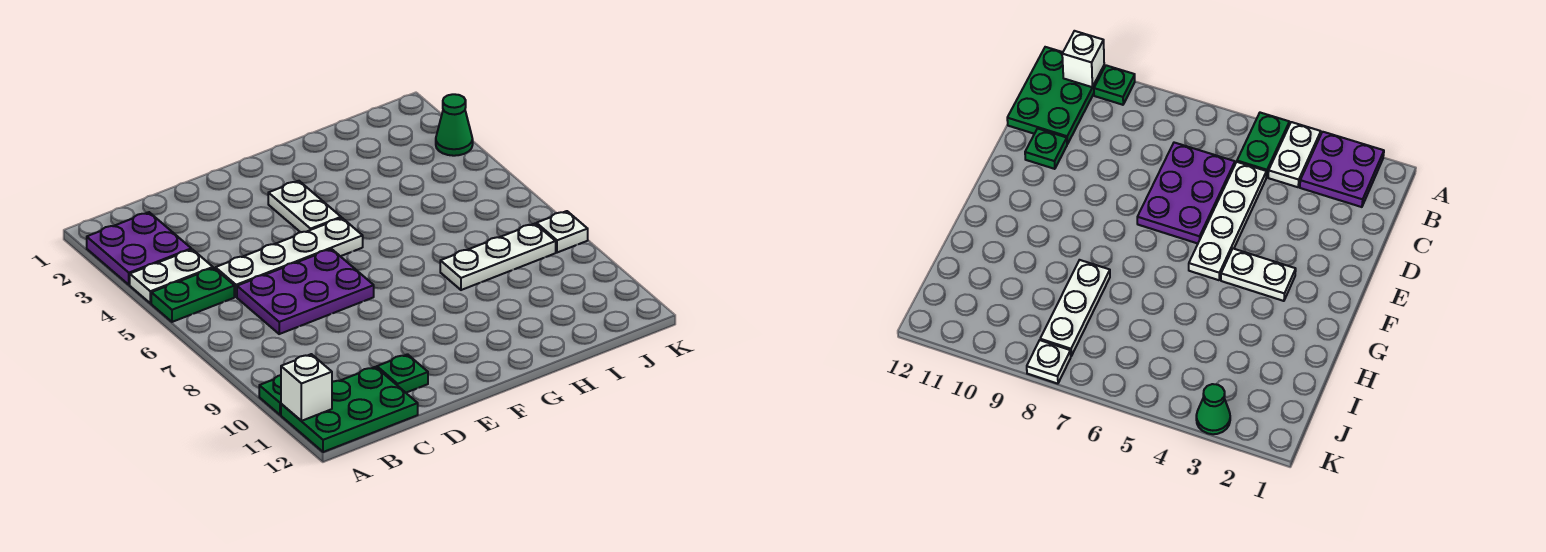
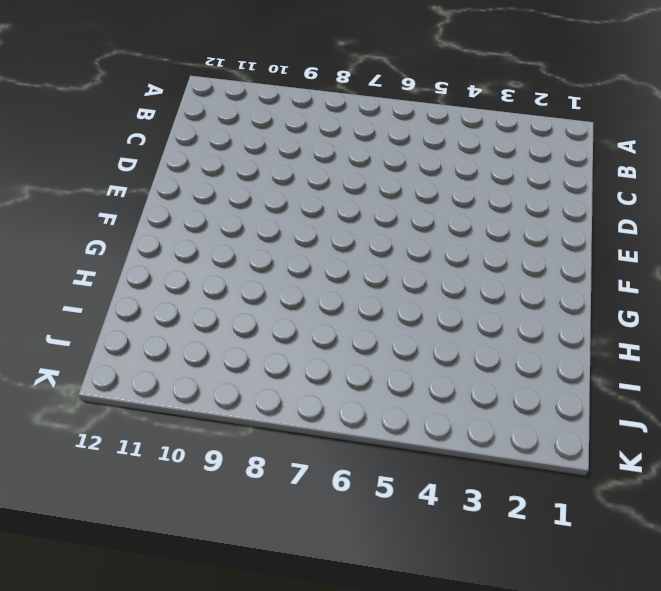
none -> purple 2x2 plate [87,212,191,285]
none -> white 1x2 plate [130,249,213,303]
none -> green 1x2 plate [151,268,234,322]

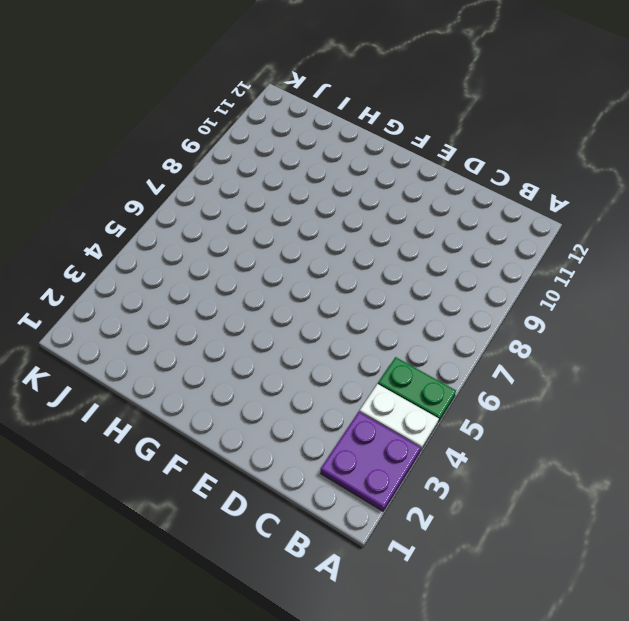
none -> green 1x1 plate [259,375,281,415]
none -> green 2x3 plate [281,367,418,452]
none -> white 1x4 plate [215,218,363,297]

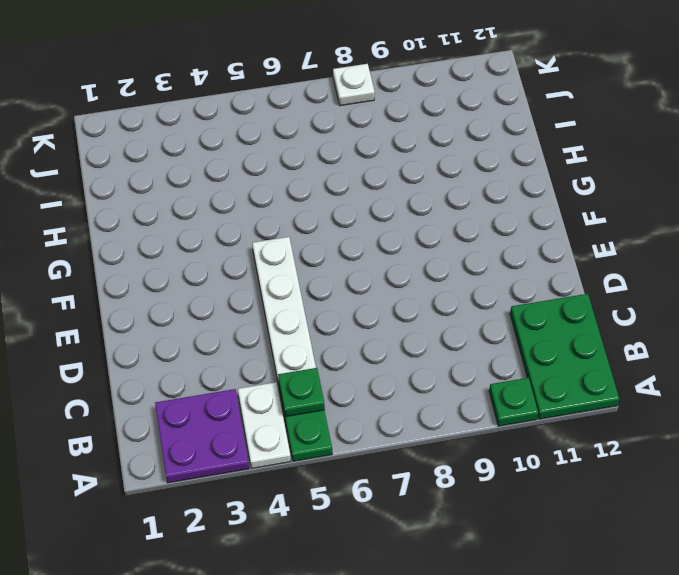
green 1x1 plate [278,368,325,417] -> green 1x1 plate moved to [377,354,428,393]
none -> purple 2x3 plate [237,249,374,334]
none -> white 1x2 plate [268,181,341,232]
none -> white 1x3 plate [440,224,556,290]

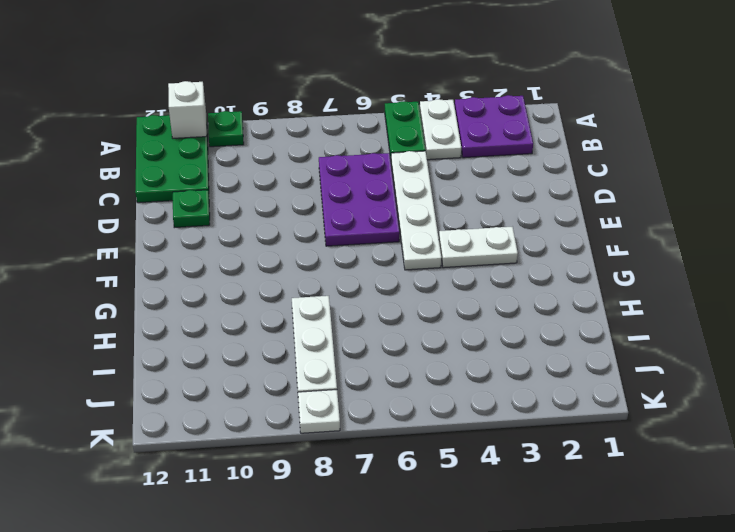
none -> green 1x1 cone [436,94,473,156]

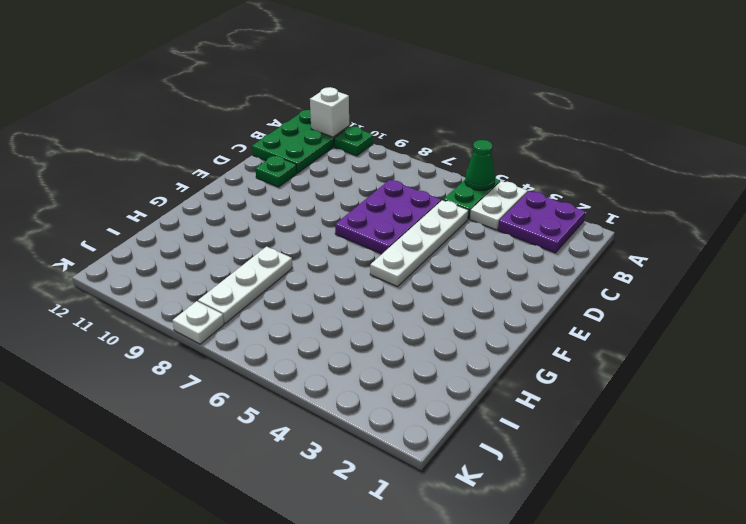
green 1x1 cone [465,140,495,190] -> green 1x1 cone moved to [436,94,473,156]
none -> white 1x2 plate [268,181,341,232]

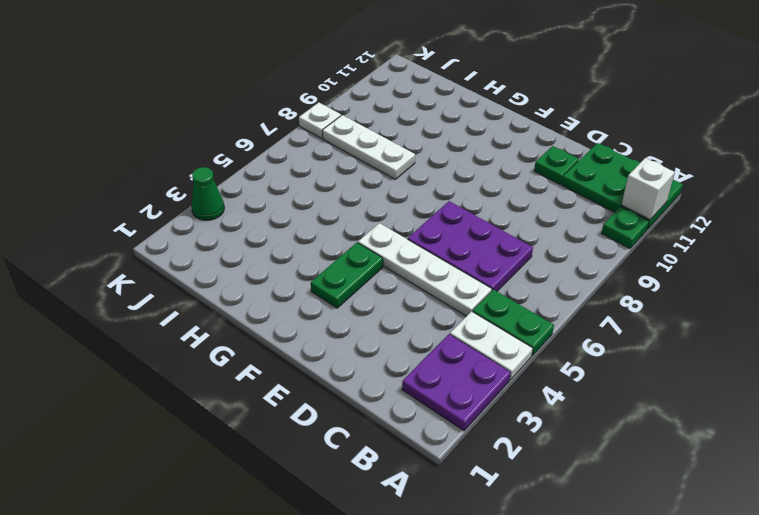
green 1x2 plate [311,243,383,308] -> white 1x2 plate [268,181,341,232]

